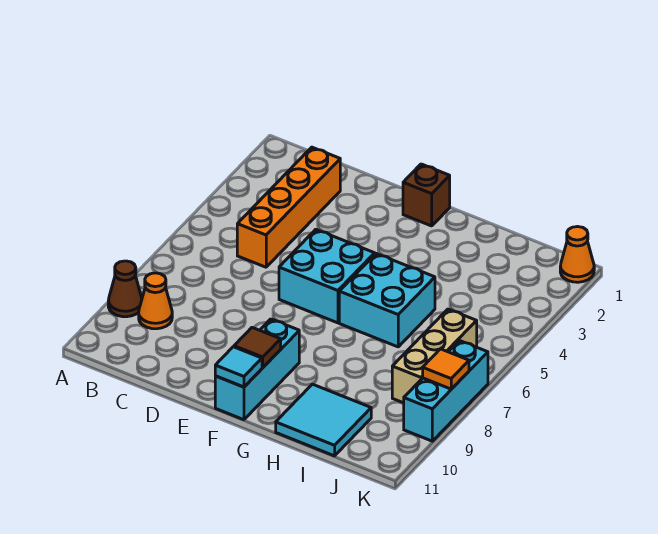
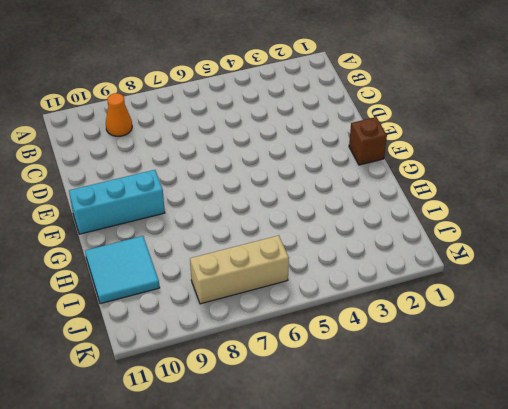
none -> brown 1x1 cone [108,261,142,317]
none -> orange 1x4 brick [237,147,340,267]
none -> cyan 2x2 brick [279,229,375,323]

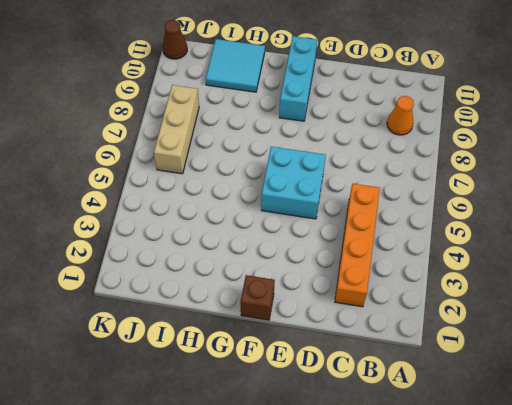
brown 1x1 cone [163,20,187,59] -> brown 1x1 cone moved to [108,261,142,317]
none -> cyan 2x2 brick [339,254,435,347]
none -> orange 1x1 cone [560,227,594,282]
none -> cyan 1x3 brick [404,340,488,441]

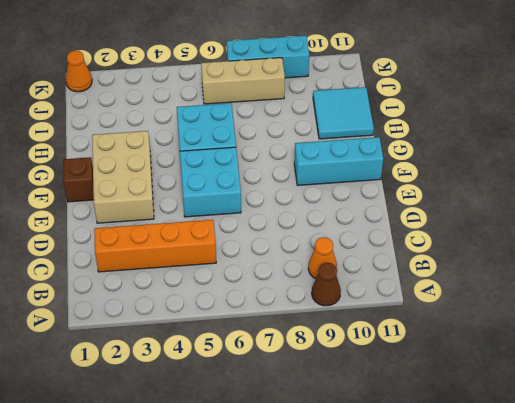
tan 2x3 brick [92,131,154,223] -> none
none -> brown 1x1 tile [234,328,281,368]
none -> cyan 1x1 tile [215,347,262,387]
none -> orange 1x1 tile [423,349,469,389]

